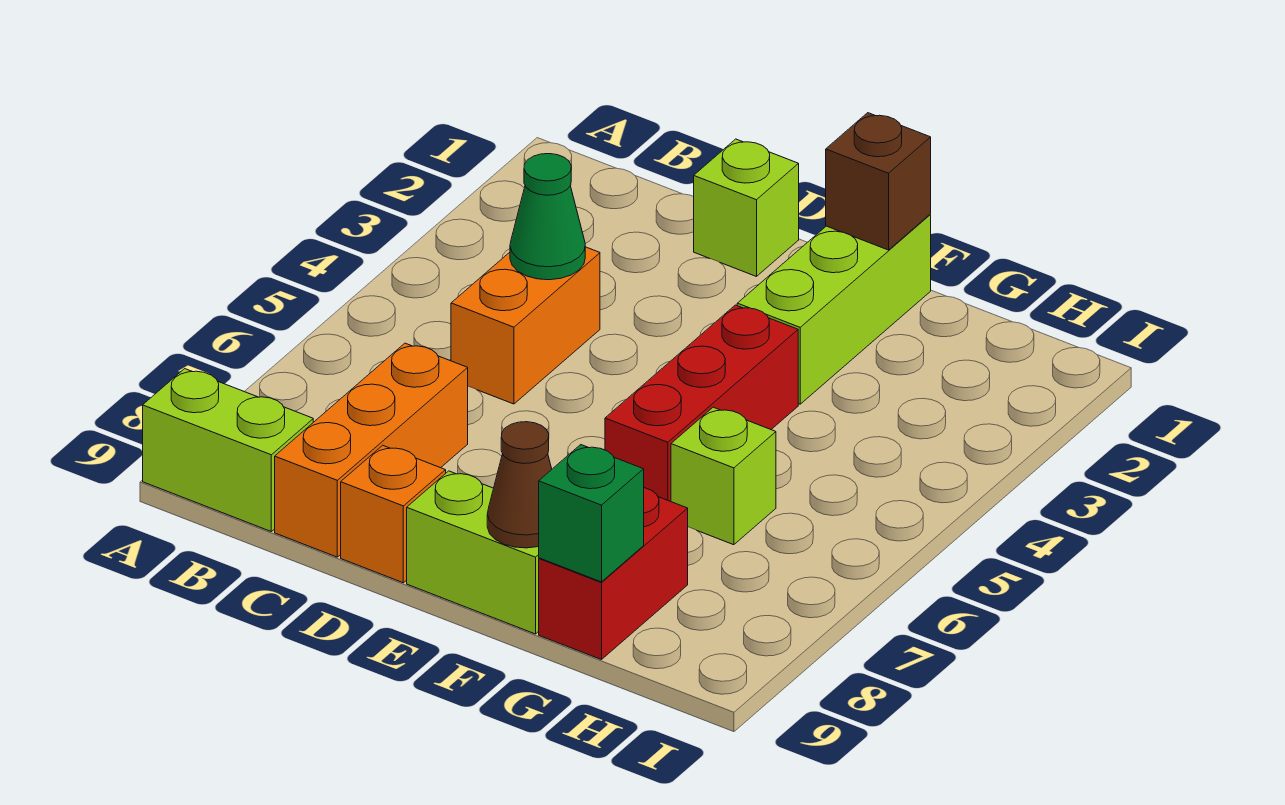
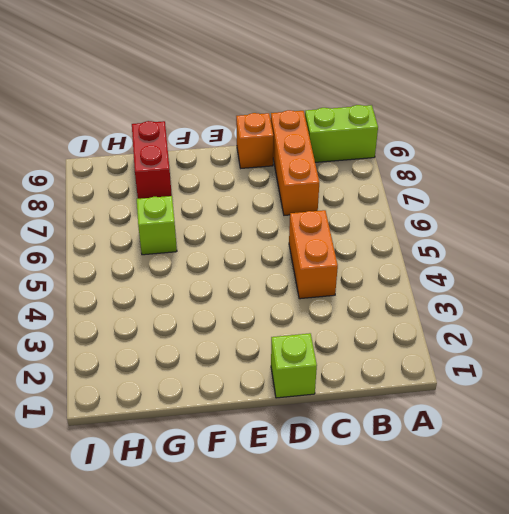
none -> lime 1x2 brick [407,471,539,634]
none -> lime 1x3 brick [737,215,931,404]
none -> red 1x3 brick [605,305,798,501]

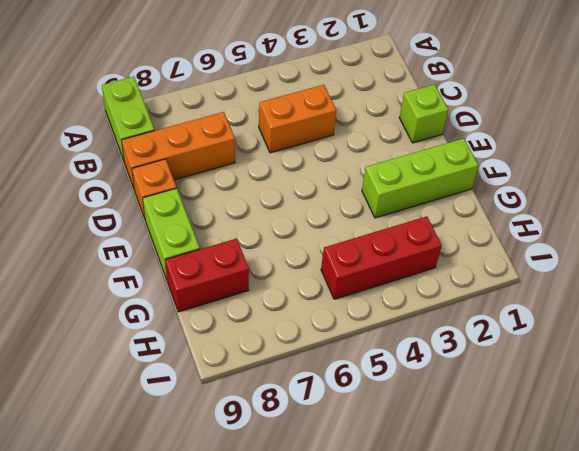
red 1x3 brick [321,216,442,299] -> red 1x3 brick moved to [605,305,798,501]
none -> lime 1x1 brick [671,407,776,545]
none -> green 1x1 cone [510,154,585,280]
none -> brown 1x1 brick [826,113,931,250]

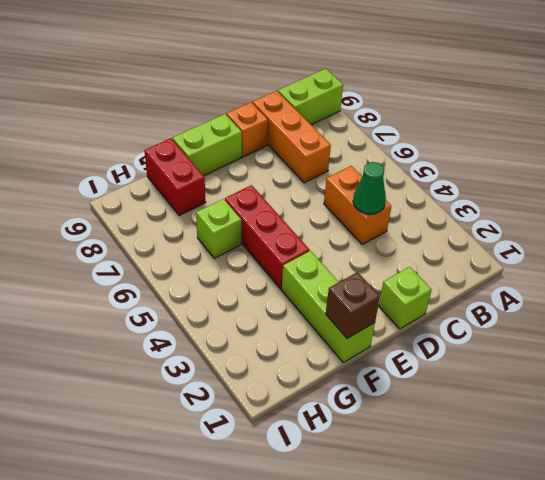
none -> brown 1x1 cone [487,422,552,548]
none -> green 1x1 brick [539,445,644,582]

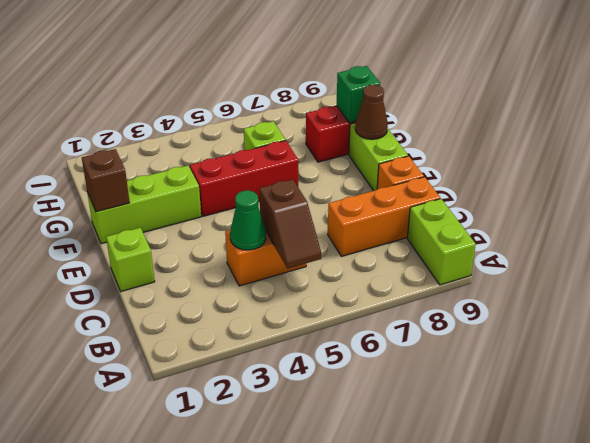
brown 1x2 slope [259,179,321,269] -> none

